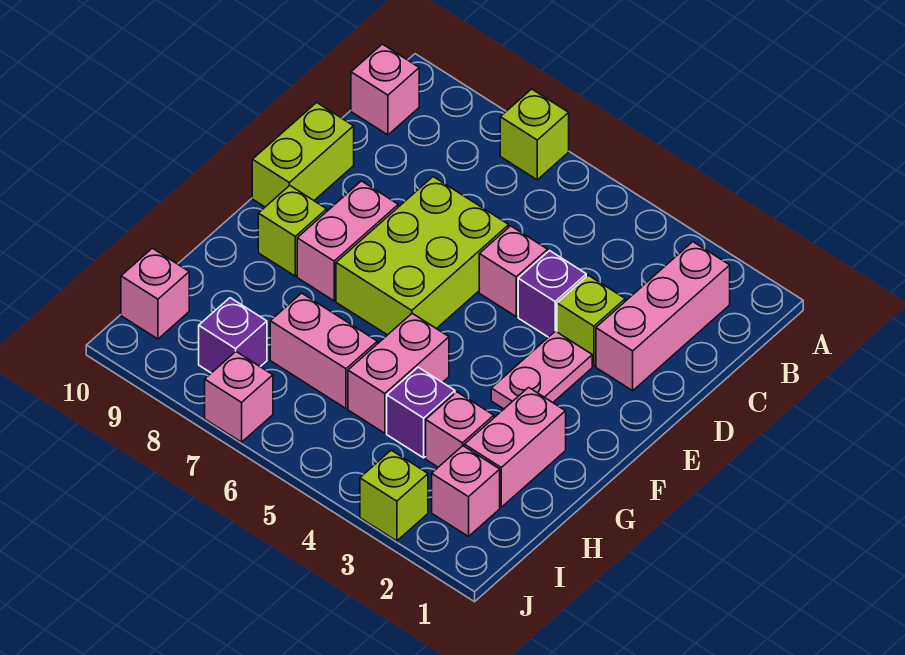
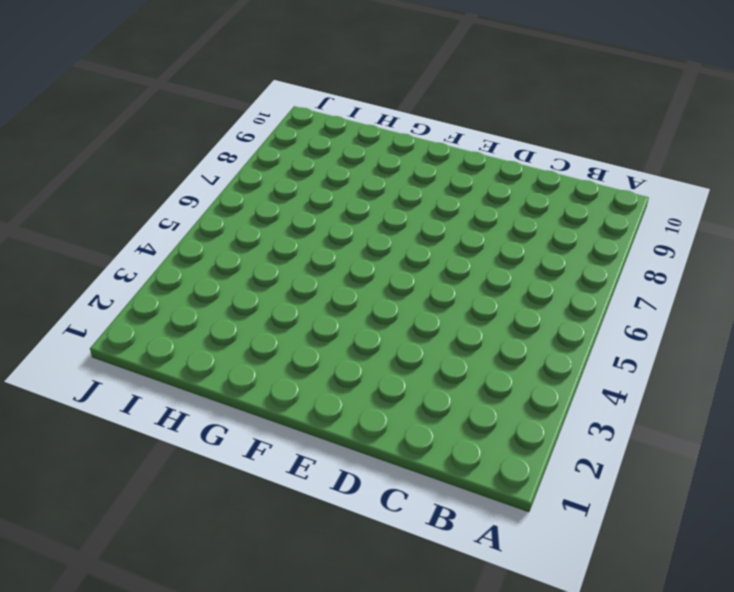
none -> lime 1x1 brick [500,89,569,180]
none -> pink 1x3 brick [596,242,730,391]
none -> pink 1x1 brick [351,44,419,135]

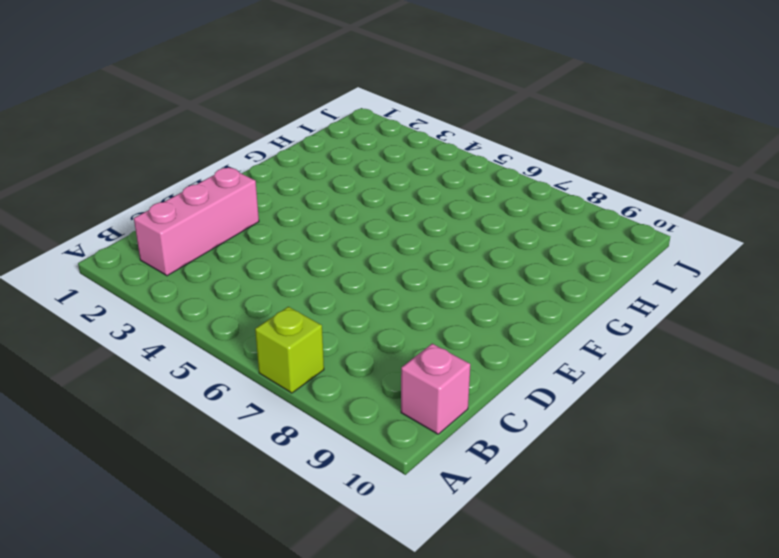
none -> lime 1x1 brick [557,275,625,366]
none -> purple 1x1 brick [518,251,586,337]
none -> pink 1x1 brick [479,226,548,316]

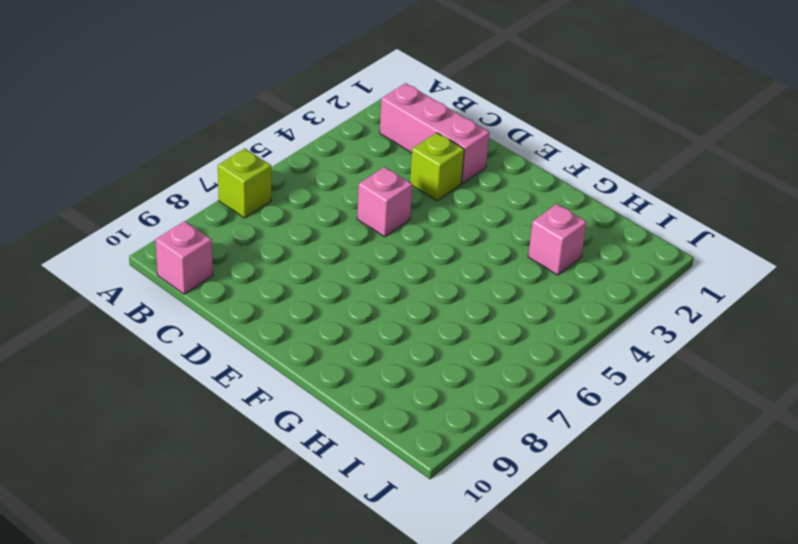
none -> purple 1x1 brick [518,251,586,337]
none -> lime 2x3 brick [336,177,509,335]
none -> lime 1x2 brick [252,102,354,207]

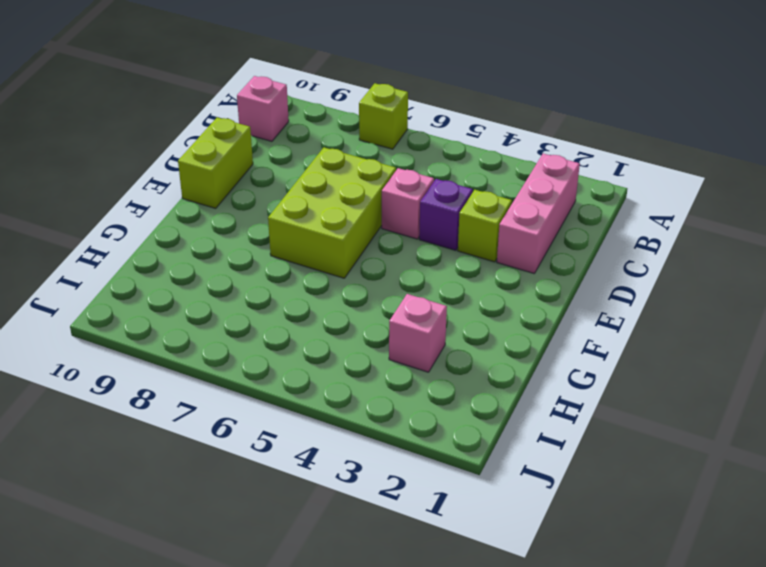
none -> pink 1x2 plate [491,331,592,409]
none -> pink 1x2 brick [297,181,398,301]
none -> lime 1x1 brick [258,186,327,276]

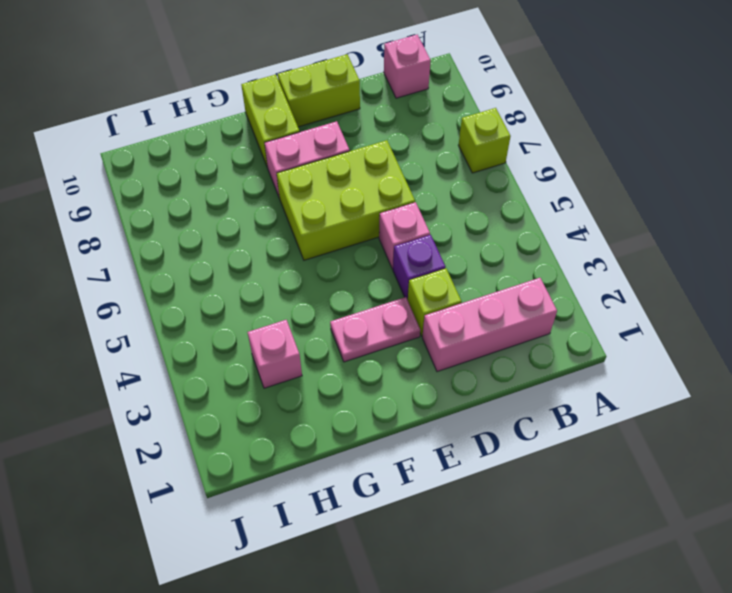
lime 1x2 brick [241,75,299,168] -> lime 1x1 brick [258,186,327,276]
none -> pink 1x2 brick [464,387,566,507]
none -> pink 1x2 brick [348,313,449,433]
none -> purple 1x1 brick [387,367,455,458]

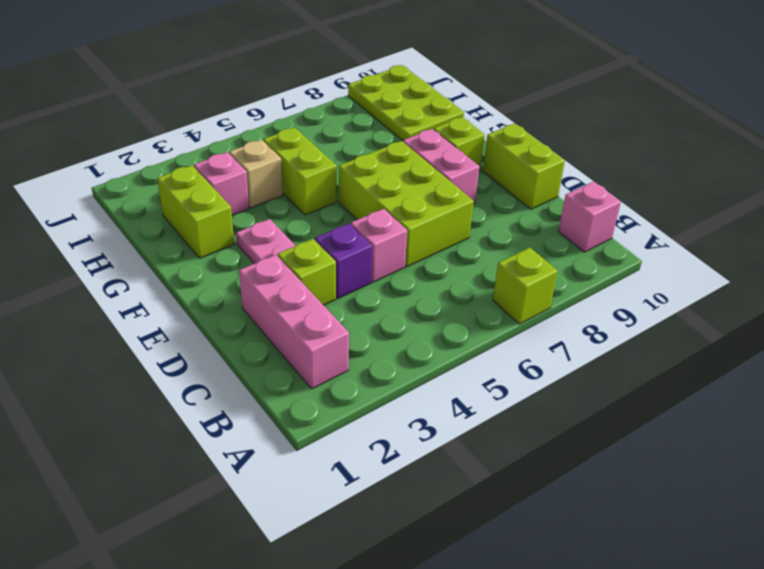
lime 1x2 brick [157,165,234,258] -> pink 1x2 brick [464,387,566,507]
lime 1x2 brick [263,128,336,215] -> pink 1x2 brick [348,313,449,433]
tan 1x1 brick [229,140,283,208] -> purple 1x1 brick [387,367,455,458]
lime 2x3 plate [348,65,464,141] -> pink 1x1 brick [121,248,189,339]
none -> pink 1x2 brick [270,293,377,408]
none -> pink 1x1 brick [432,446,500,536]
none -> purple 1x1 brick [199,298,267,373]

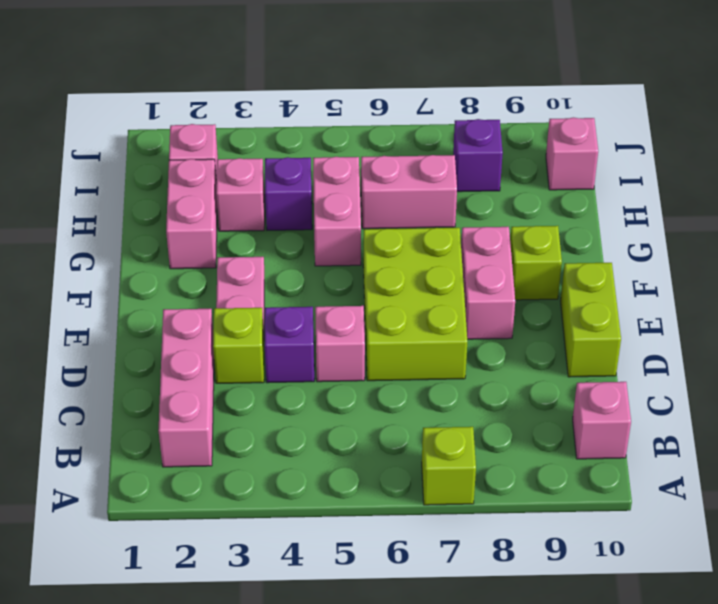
none -> lime 1x1 brick [360,450,428,541]
none -> pink 1x1 brick [205,352,273,442]

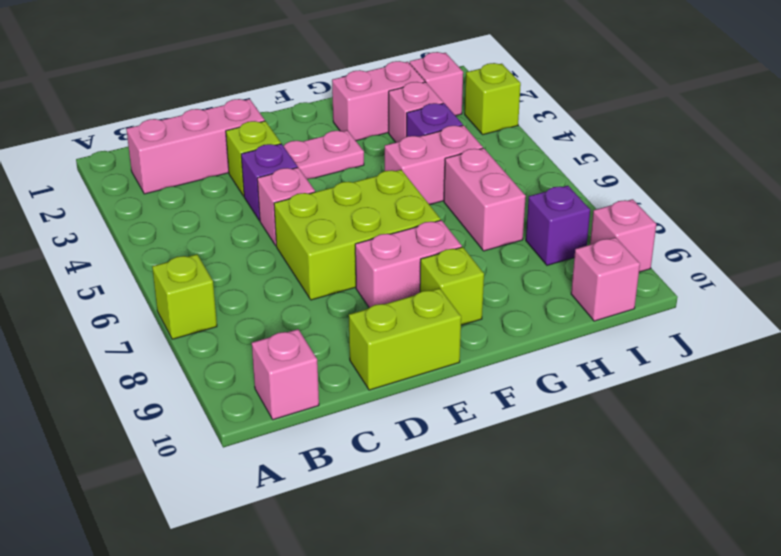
pink 1x1 brick [590,199,656,272] -> pink 1x1 brick moved to [205,352,273,442]

